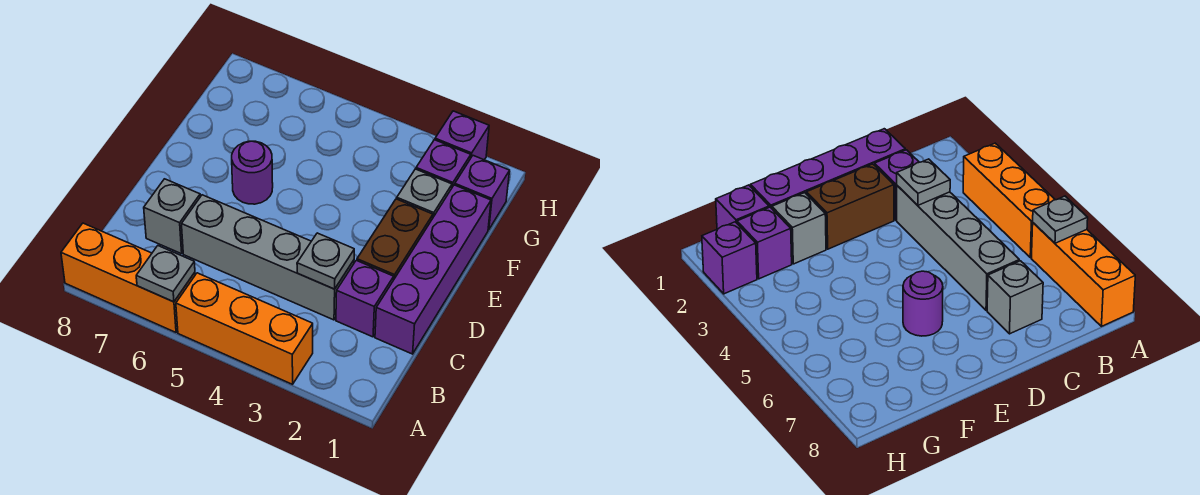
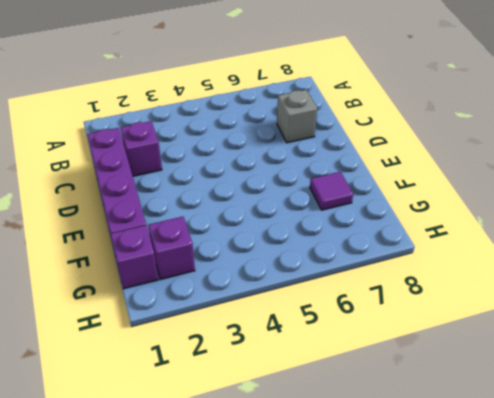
purple 1x1 tile [310,172,353,210] -> none
none -> orange 1x3 brick [176,273,313,384]
none -> orange 1x3 brick [61,223,195,332]
none -> grey 1x4 brick [182,195,354,320]

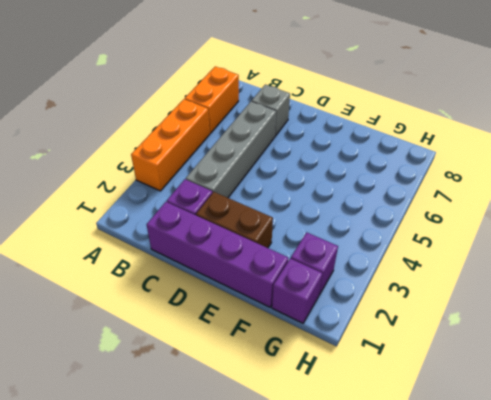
orange 1x2 brick [185,66,239,133] -> orange 1x3 brick [61,223,195,332]
none -> purple 1x1 round brick [232,141,273,204]
none -> grey 1x1 brick [397,169,452,217]
none -> purple 1x1 brick [435,111,489,160]

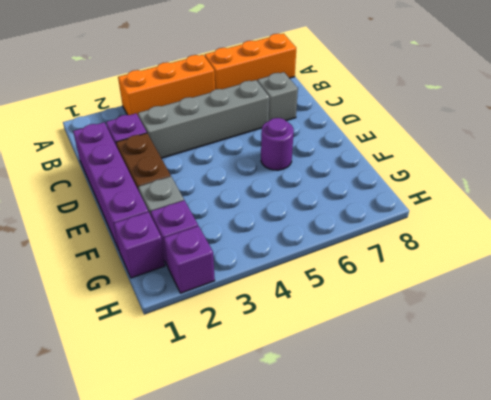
none -> grey 1x1 plate [136,246,195,302]
none -> grey 1x1 plate [297,233,354,289]

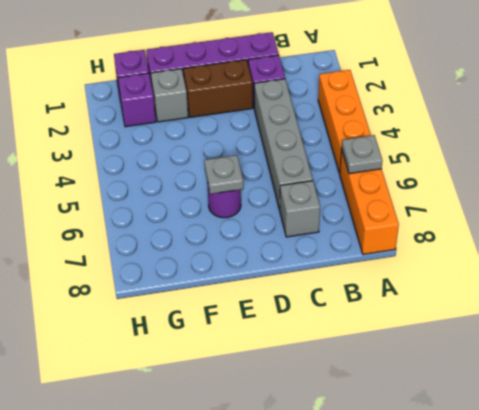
grey 1x1 plate [204,155,243,194] -> grey 1x1 plate moved to [297,233,354,289]
none -> purple 1x1 brick [435,111,489,160]

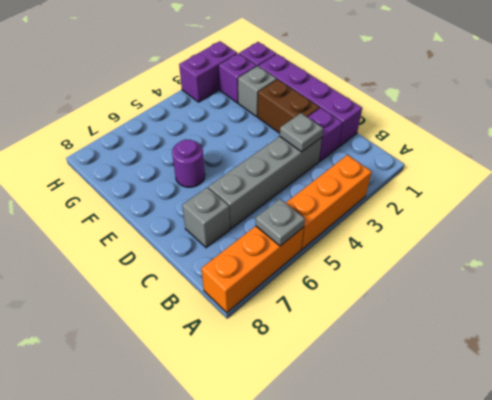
purple 1x2 brick [179,41,237,102] -> purple 1x1 brick [435,111,489,160]

